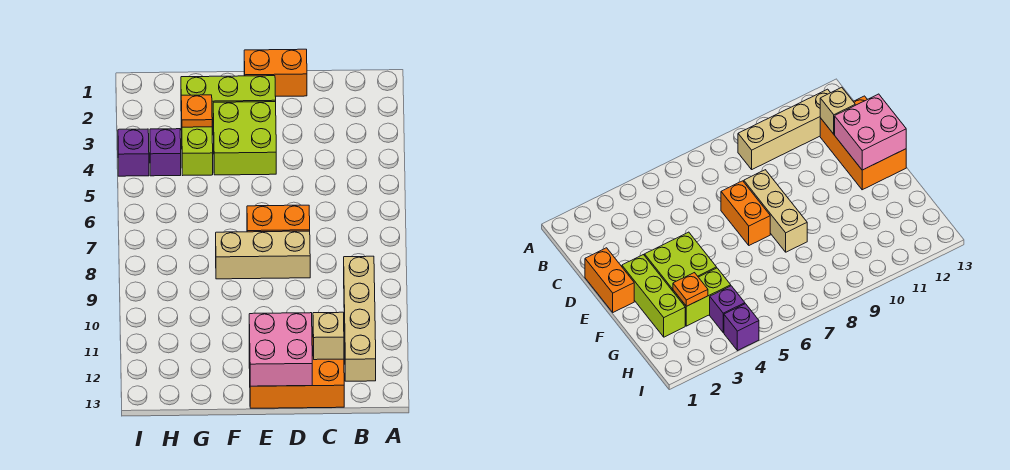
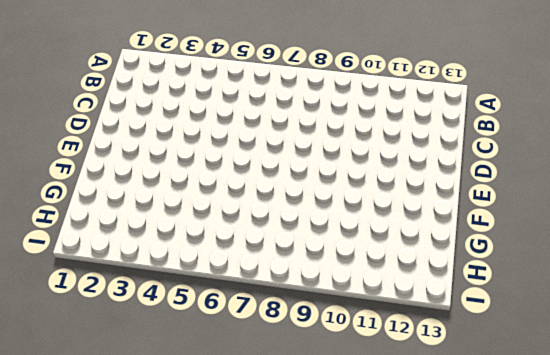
none -> tan 1x4 brick [344,256,376,381]
none -> orange 2x3 brick [249,335,344,408]
none -> orange 1x2 brick [244,49,307,96]

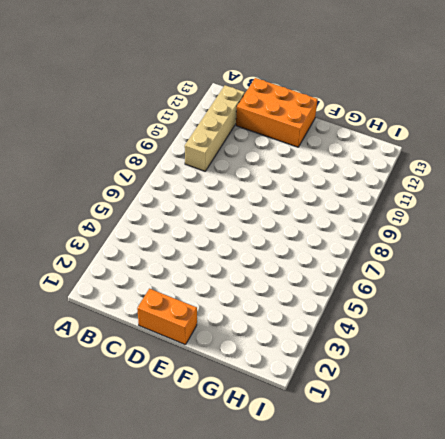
none -> orange 1x2 brick [247,205,310,232]
none -> tan 1x3 brick [216,231,310,279]
none -> lime 1x3 brick [181,76,276,123]

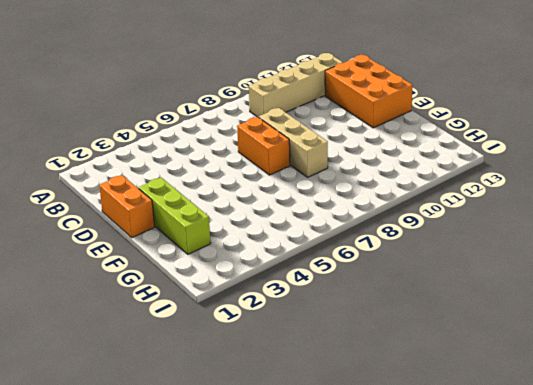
none -> lime 2x2 brick [213,102,276,175]
none -> lime 1x2 brick [181,109,213,175]
none -> purple 1x1 brick [150,129,181,176]

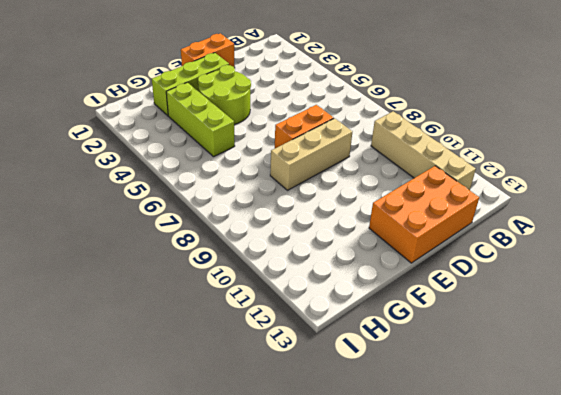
lime 2x2 round brick [198,65,251,124] -> lime 2x2 brick [213,102,276,175]
lime 1x3 brick [166,82,235,157] -> lime 1x2 brick [181,109,213,175]
none -> purple 1x1 brick [150,129,181,176]
none -> purple 1x1 brick [118,129,149,176]
none -> tan 1x1 brick [313,312,344,360]

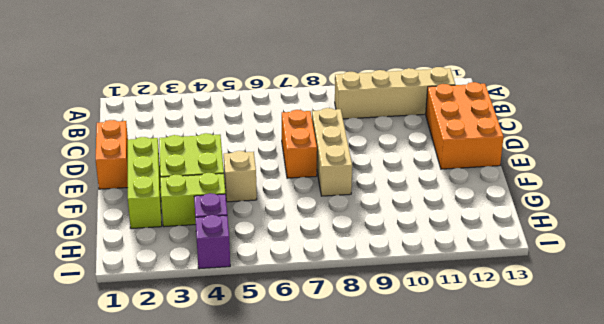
tan 1x1 brick [224,151,257,202] -> tan 1x1 brick moved to [313,312,344,360]
none -> pink 2x2 brick [249,313,312,386]
none -> orange 1x1 plate [181,95,212,127]

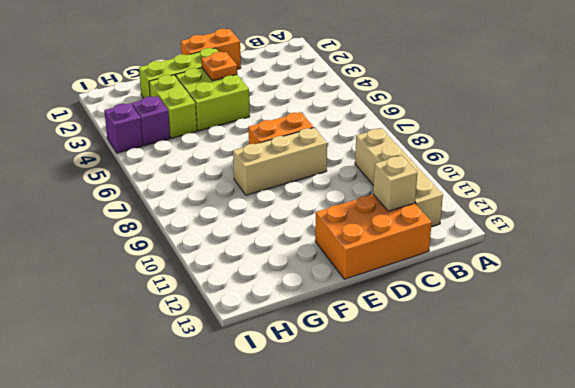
orange 1x1 plate [201,52,237,81] -> orange 1x1 plate moved to [181,95,212,127]
none -> pink 2x2 brick [249,313,312,386]

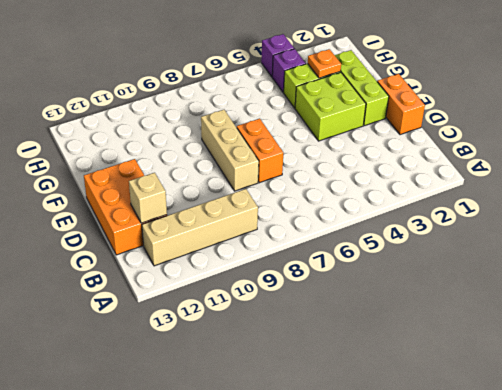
none -> pink 2x2 brick [249,313,312,386]

